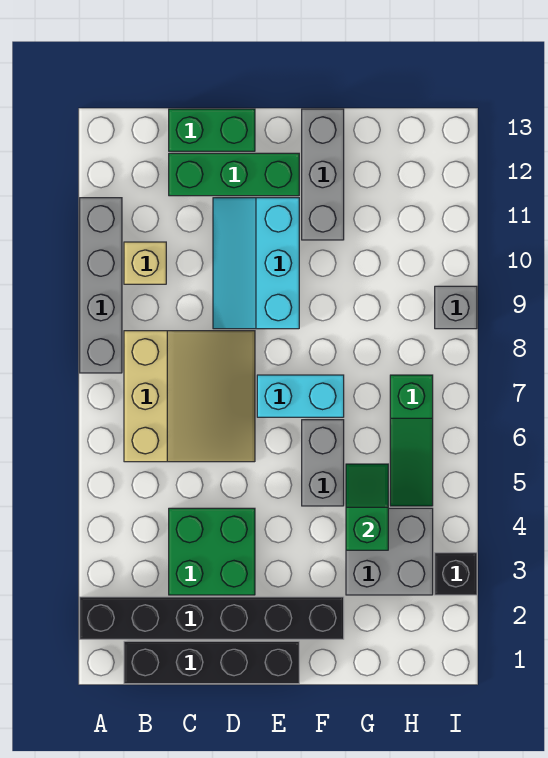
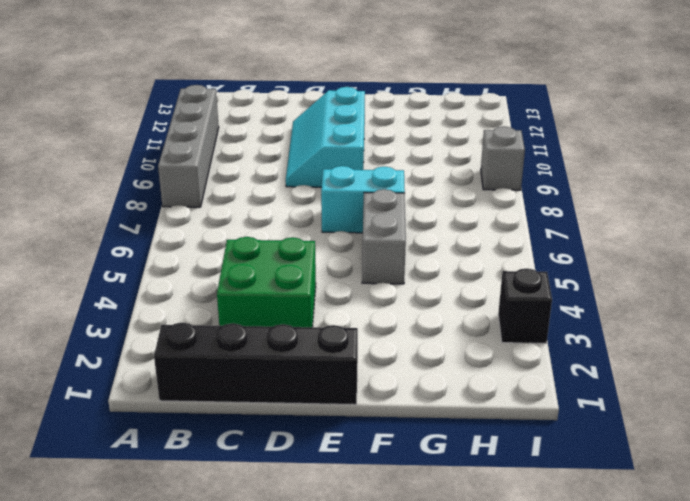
none -> black 1x6 brick [80,597,344,639]
none -> tan 3x3 slope [124,331,255,462]
none -> tan 1x1 brick [124,242,166,284]

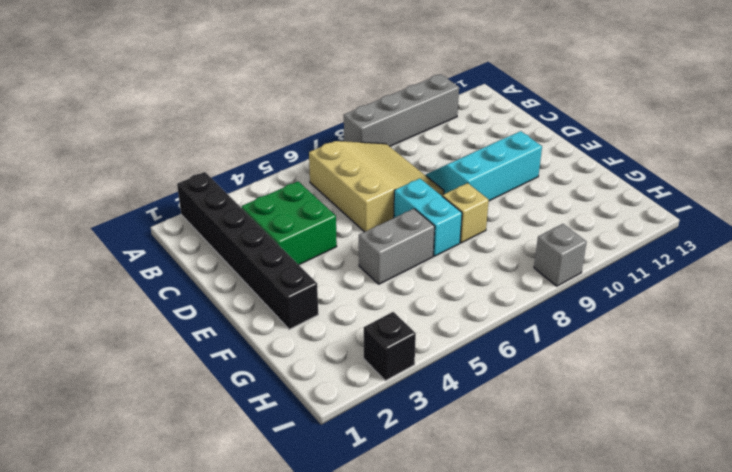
tan 3x3 slope [309,141,444,232] -> tan 3x3 slope turned to [124,331,255,462]
tan 1x1 brick [442,183,489,243] -> tan 1x1 brick moved to [124,242,166,284]
none -> black 1x4 brick [124,641,299,684]
none -> green 1x3 brick [169,153,299,196]
none -> green 1x2 brick [169,109,255,151]

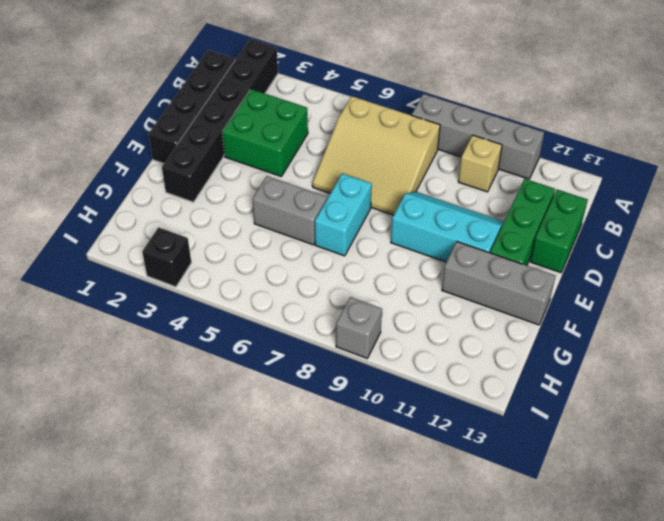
none -> grey 2x2 brick [346,508,433,595]
none -> green 1x3 slope [390,375,433,506]
none -> green 1x2 slope [346,464,388,550]

